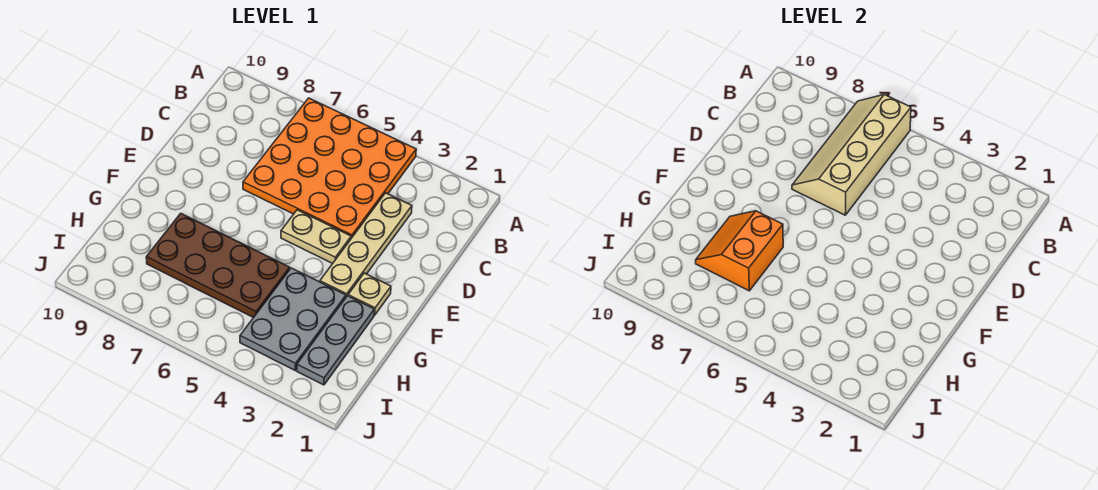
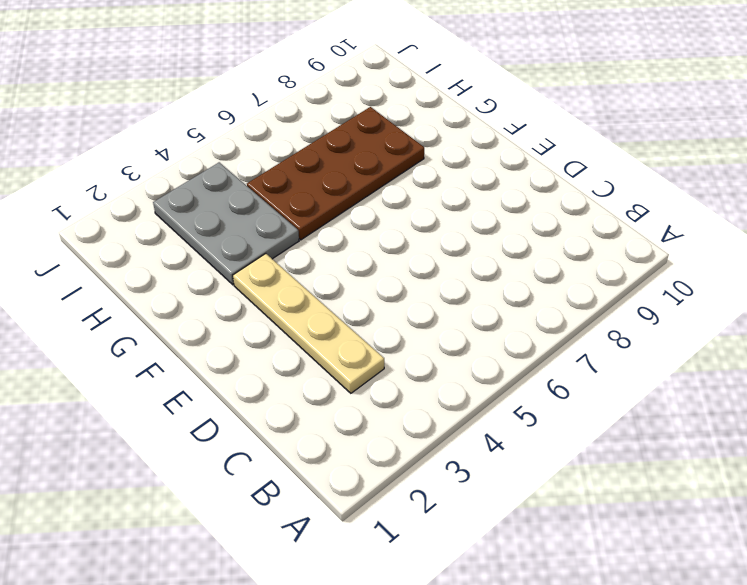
none -> orange 4x4 plate [243,98,416,238]
none -> tan 1x2 plate [281,210,351,264]

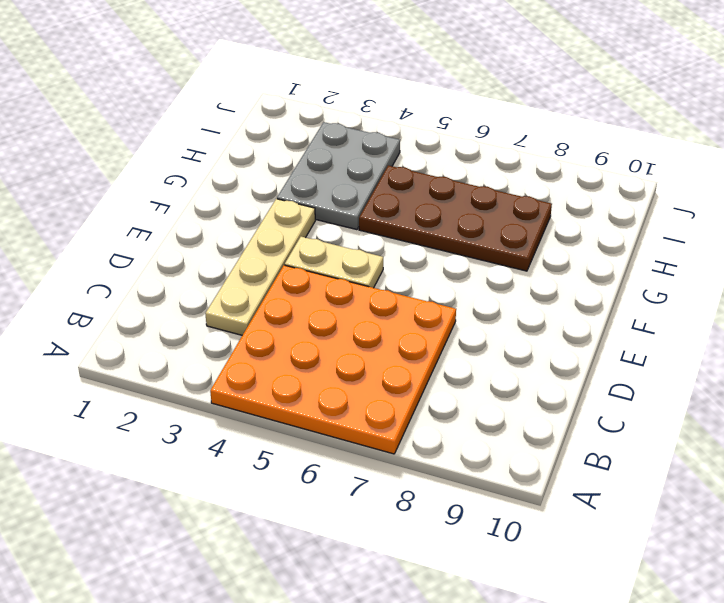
none -> tan 1x1 plate [348,273,391,315]
none -> grey 1x3 plate [297,296,374,385]

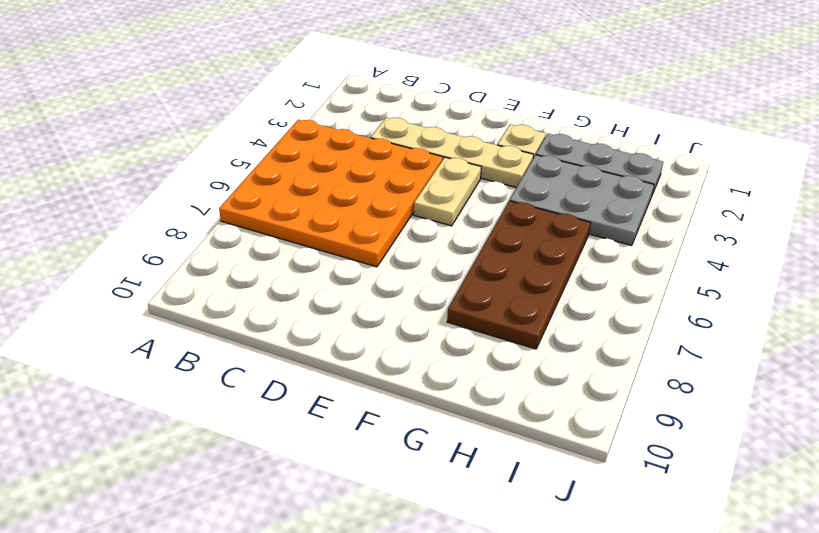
none -> tan 2x4 slope [792,94,911,215]
none -> orange 2x2 slope [696,211,783,291]

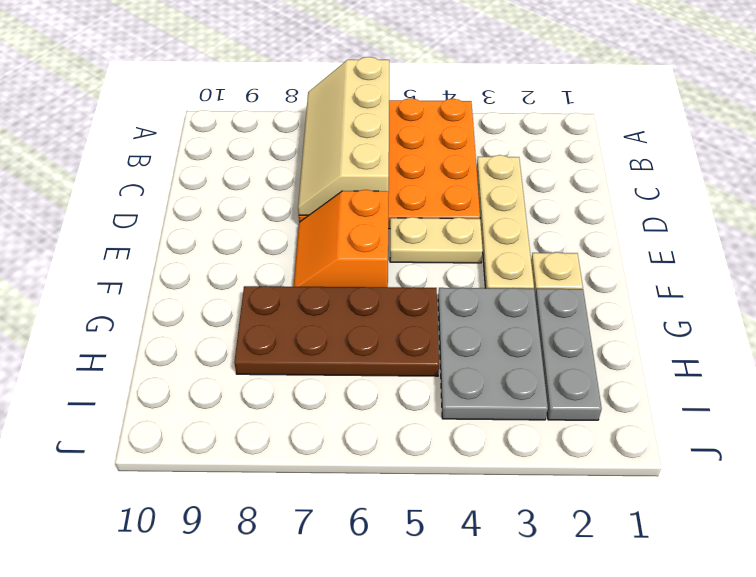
orange 2x2 slope [294,190,389,287] -> orange 2x2 slope moved to [696,211,783,291]

